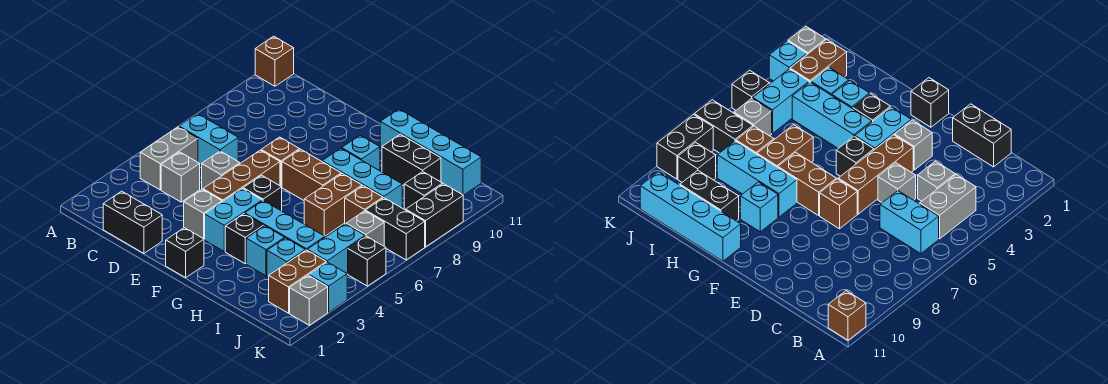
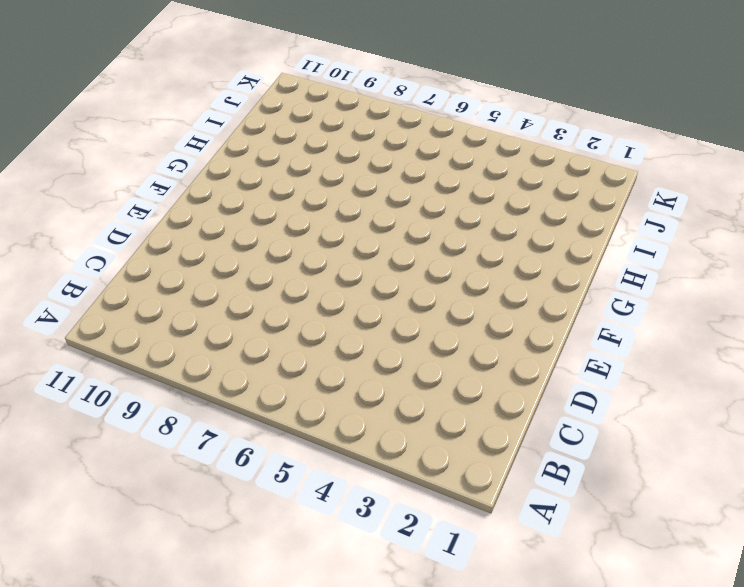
none -> brown 1x1 brick [255,36,294,86]
none -> grey 1x2 brick [140,127,198,190]
none -> cyan 1x2 brick [179,114,238,165]
none -> black 1x2 brick [103,191,162,253]

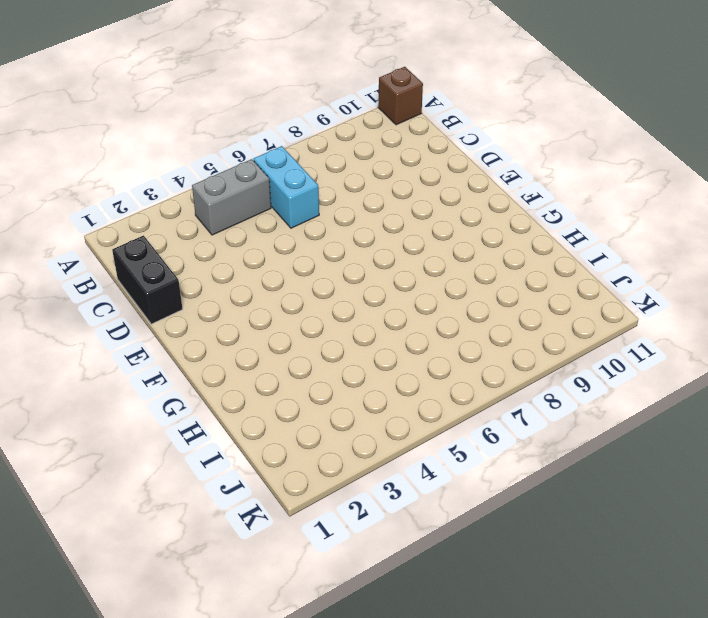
none -> grey 1x1 brick [161,152,200,202]
none -> grey 1x1 brick [202,151,240,189]
none -> grey 1x1 brick [184,189,222,239]
none -> brown 1x3 brick [203,150,280,202]

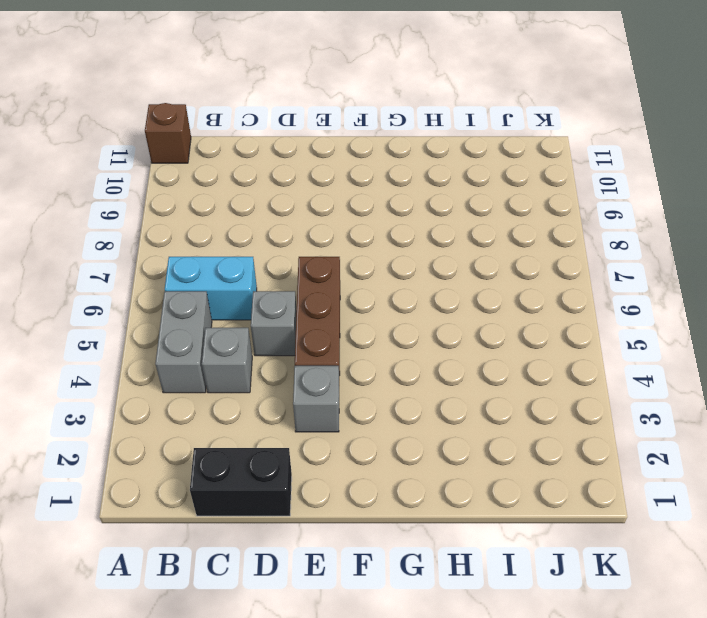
none -> brown 1x1 brick [261,137,299,187]
none -> black 1x1 brick [166,228,204,278]
none -> cyan 1x2 brick [205,188,262,252]
none -> black 1x1 brick [243,175,282,211]

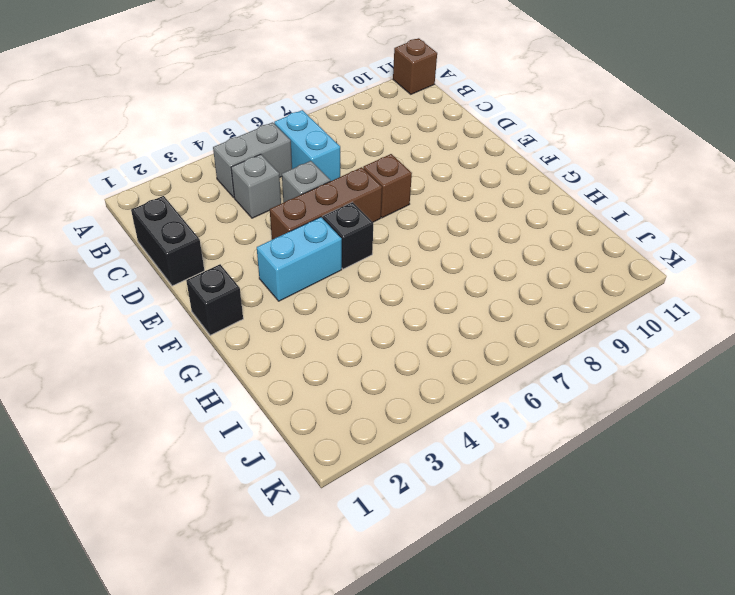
none -> grey 1x1 brick [184,189,222,239]
none -> brown 1x2 brick [282,149,341,200]
none -> black 1x1 brick [225,214,264,264]
none -> cyan 1x3 brick [245,201,325,250]

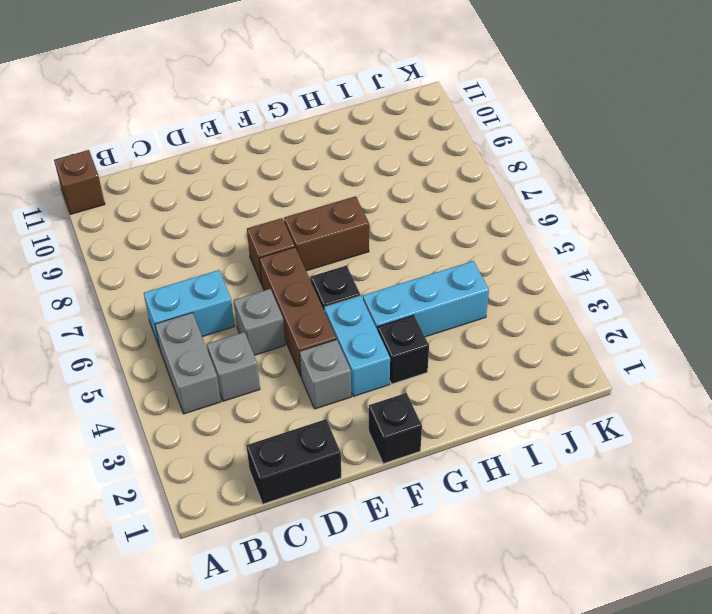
none -> cyan 1x3 brick [322,148,402,208]
none -> cyan 1x1 brick [342,135,380,171]
none -> cyan 1x4 brick [380,109,481,195]
none -> cyan 1x1 brick [246,226,285,276]

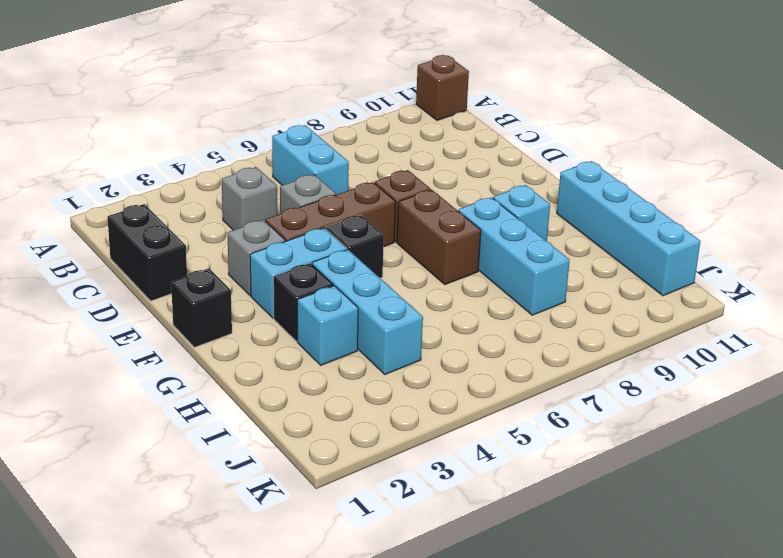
none -> grey 1x2 brick [140,127,198,190]
none -> brown 1x2 brick [304,174,362,236]
none -> black 1x2 brick [382,134,441,186]
none -> cyan 1x1 brick [267,238,305,277]

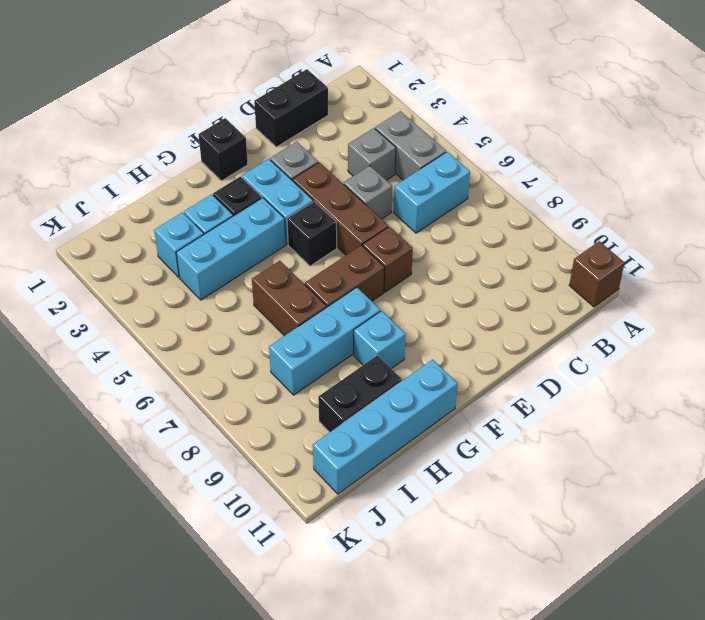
none -> brown 1x1 brick [345,186,383,224]
none -> brown 1x2 brick [269,250,326,313]
none -> cyan 1x2 brick [307,224,365,274]
none -> grey 1x1 brick [346,211,384,246]

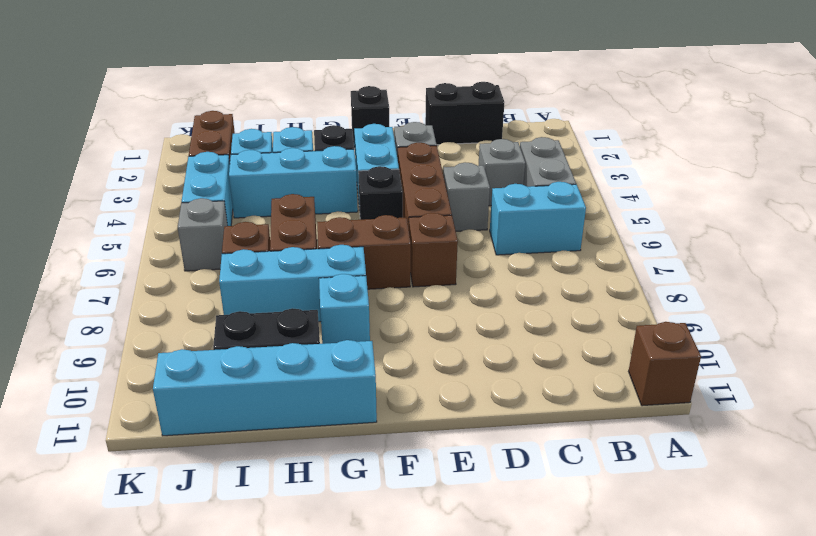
none -> black 1x2 brick [366,198,425,260]
none -> black 1x1 brick [404,172,443,210]
none -> grey 1x1 brick [290,275,328,325]
none -> cyan 1x1 brick [309,262,347,312]

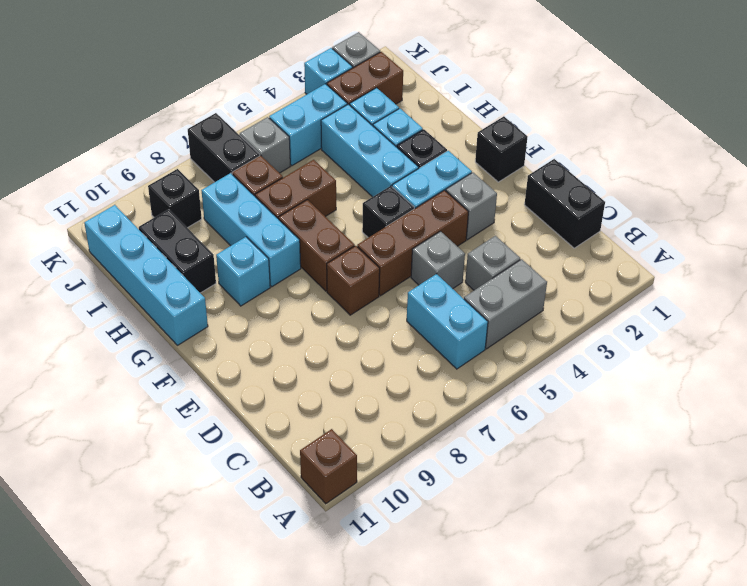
none -> black 1x1 brick [348,236,386,286]
none -> black 1x2 brick [406,184,463,247]

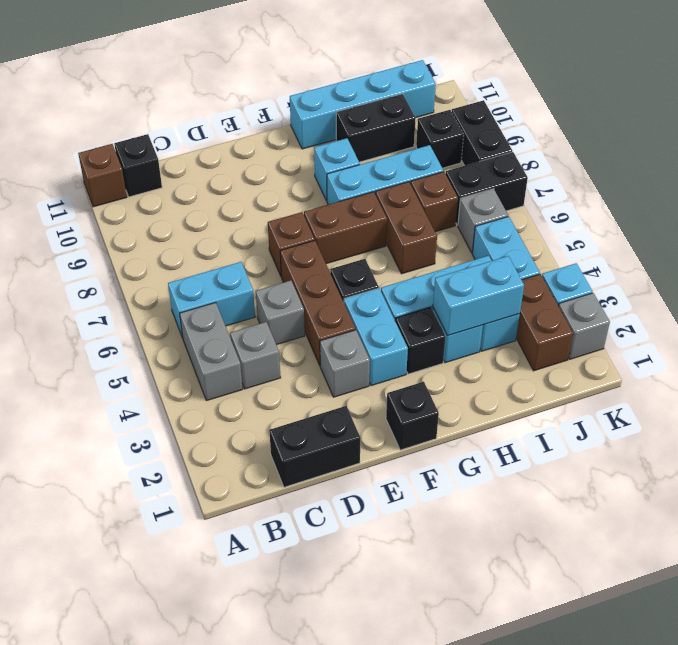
black 1x1 brick [114,134,162,197] -> black 1x1 brick moved to [348,236,386,286]
cyan 1x2 brick [433,256,524,336] -> none

